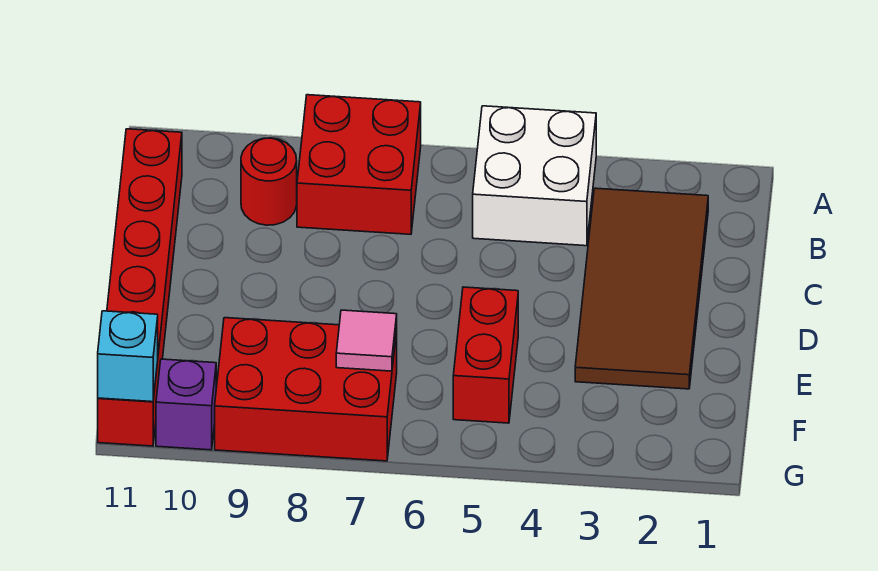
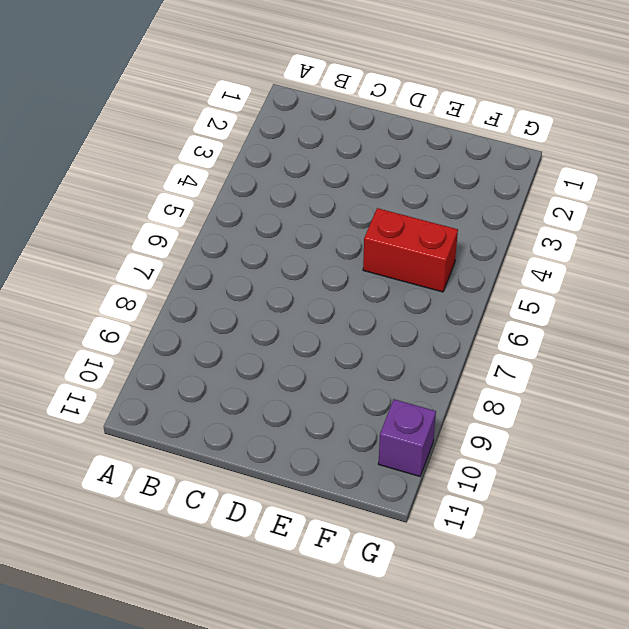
none -> white 2x2 brick [473,106,596,246]
none -> red 2x2 brick [297,95,421,234]

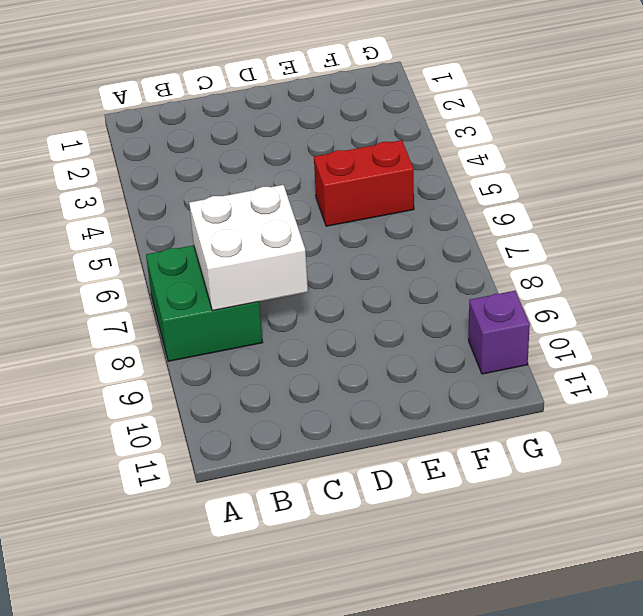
green 2x2 brick [146,245,262,361] -> red 2x2 brick [297,95,421,234]
white 2x2 brick [189,185,308,311] -> white 2x2 brick moved to [473,106,596,246]
none -> brown 2x4 tile [575,188,708,389]
none -> red 1x1 round brick [241,138,297,225]

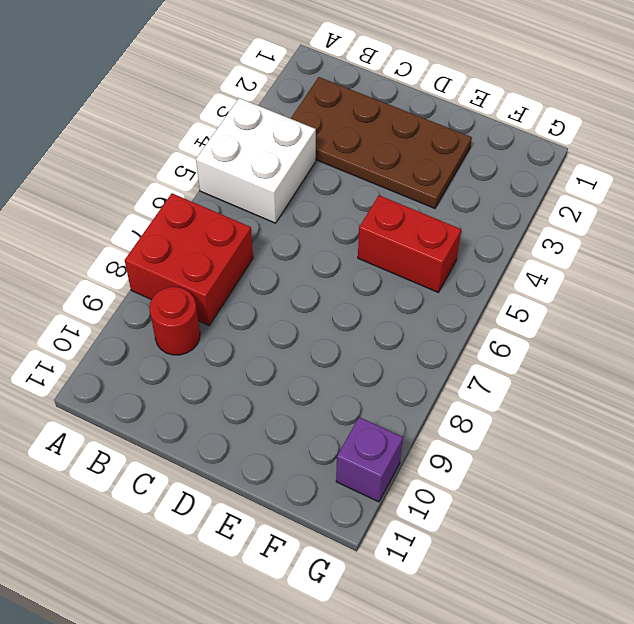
brown 2x4 plate [291,77,472,208] -> brown 2x4 tile [575,188,708,389]
none -> red 1x6 brick [98,129,182,446]
none -> red 2x3 brick [215,318,397,461]

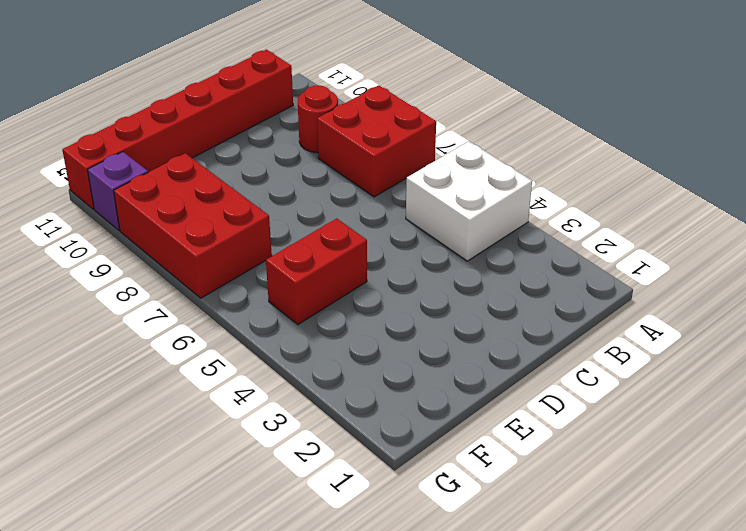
none -> brown 2x4 tile [575,188,708,389]
none -> pink 1x1 tile [336,310,397,371]

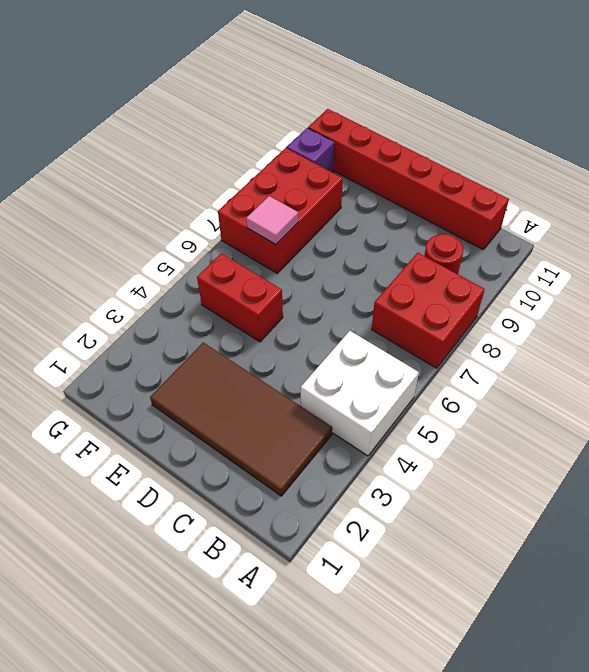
none -> cyan 1x1 brick [98,311,158,402]

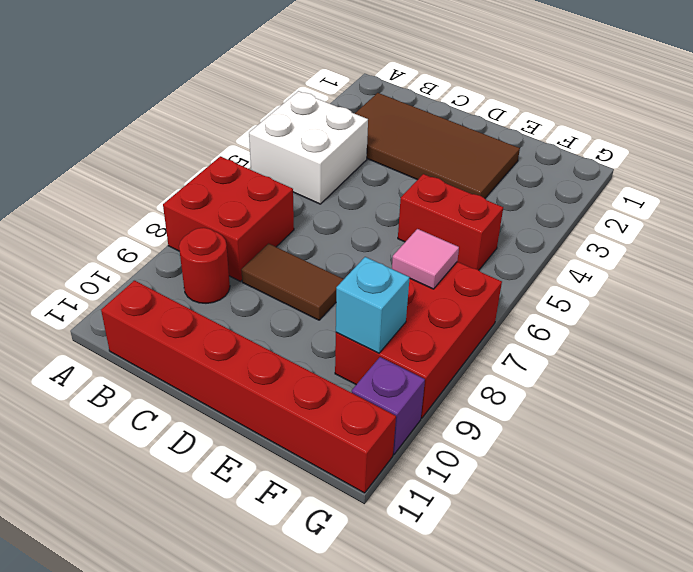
brown 1x2 tile [241,244,344,320] -> none
cyan 1x1 brick [336,257,410,353] -> cyan 1x1 brick moved to [98,311,158,402]

